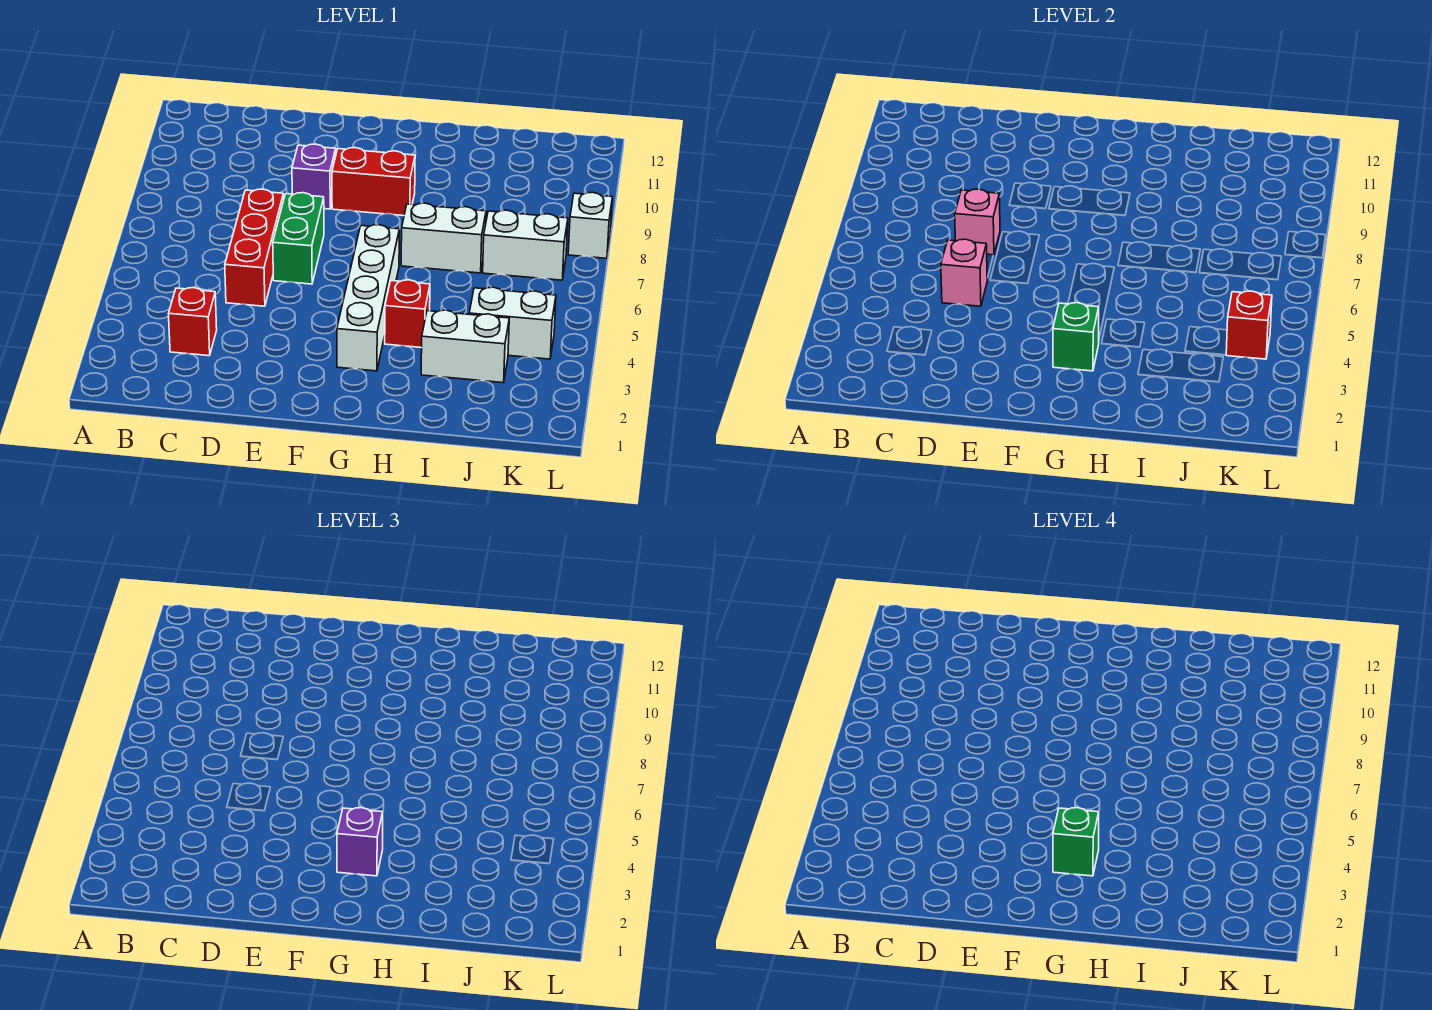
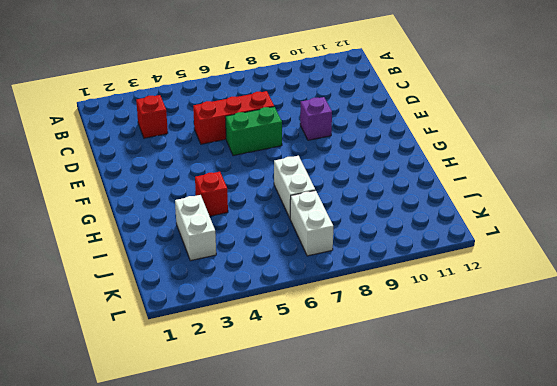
none -> red 1x2 brick [332,147,415,216]
none -> white 1x4 brick [337,225,399,371]
none -> white 1x2 brick [469,287,556,359]

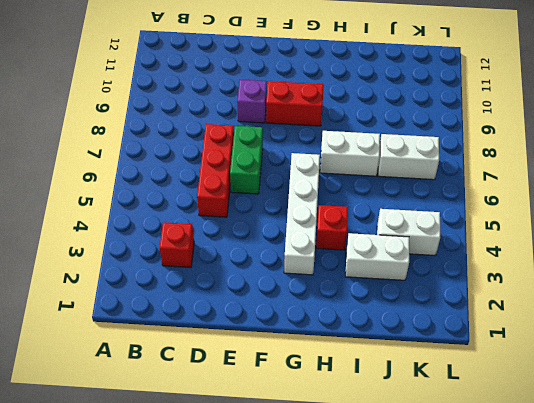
none -> white 1x1 brick [568,192,612,258]
none -> pink 1x1 brick [941,239,987,306]
none -> pink 1x1 brick [955,189,1000,255]

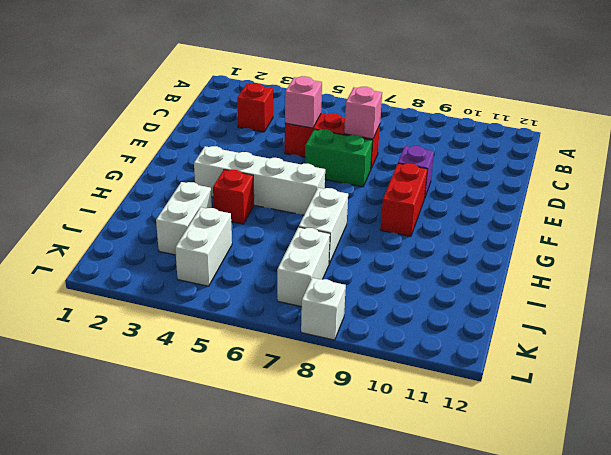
none -> green 1x1 brick [1053,303,1099,371]
none -> red 1x1 brick [1226,291,1272,359]
none -> purple 1x1 brick [337,808,383,876]

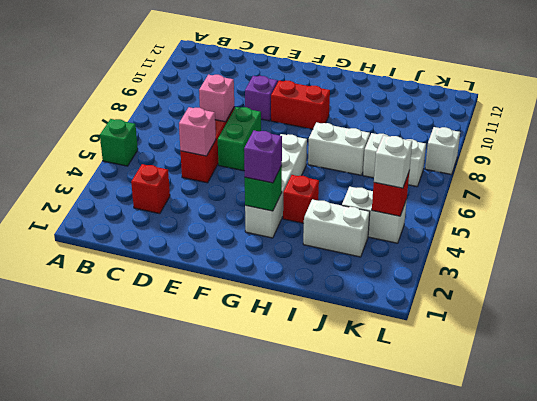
green 1x1 brick [100,119,138,166] -> green 1x1 brick moved to [1053,808,1099,876]
white 1x1 brick [374,135,412,188] -> none

